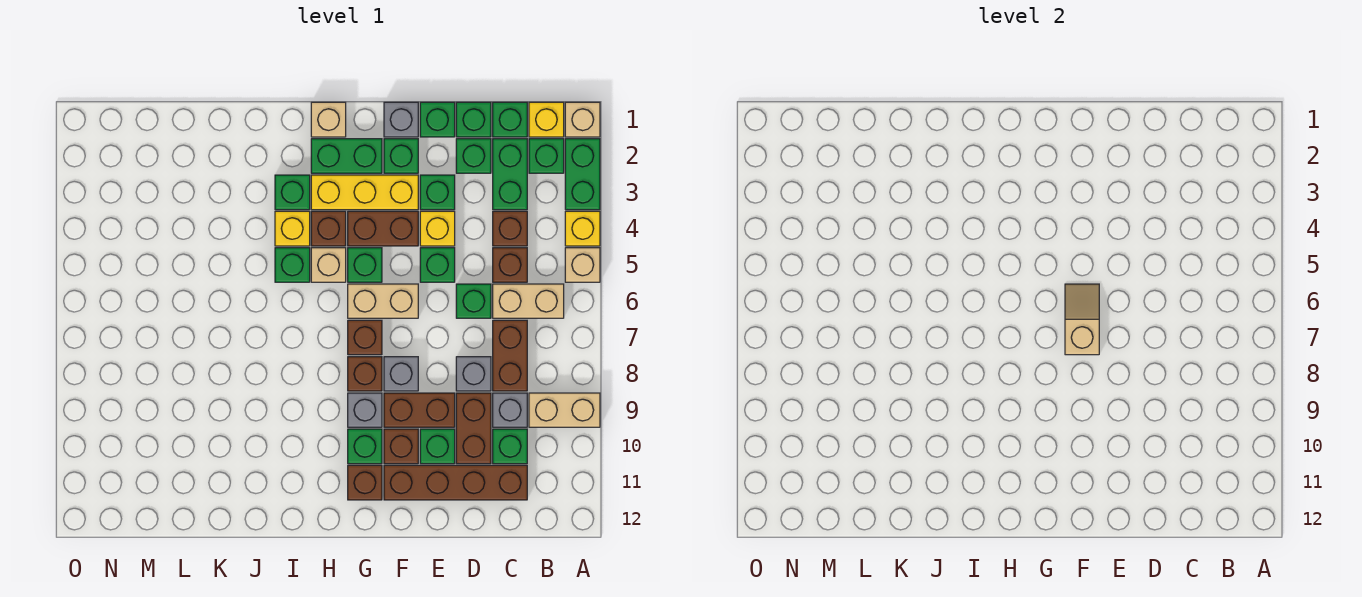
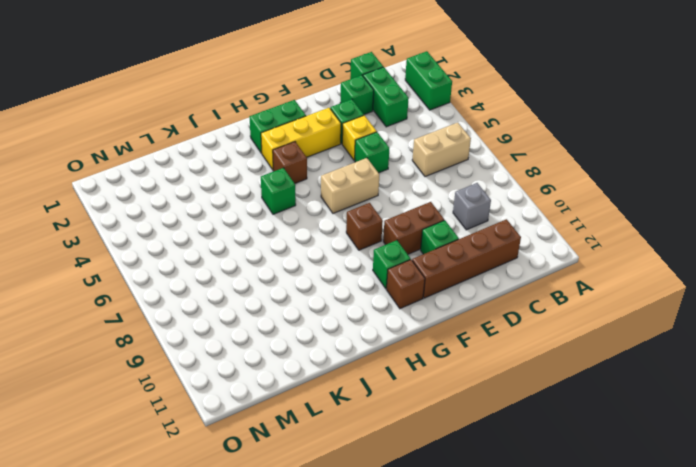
none -> tan 1x1 brick [565,102,600,137]
none -> yellow 1x1 brick [565,211,600,246]
none -> tan 1x1 brick [565,248,600,282]
none -> tan 1x2 brick [529,393,600,427]

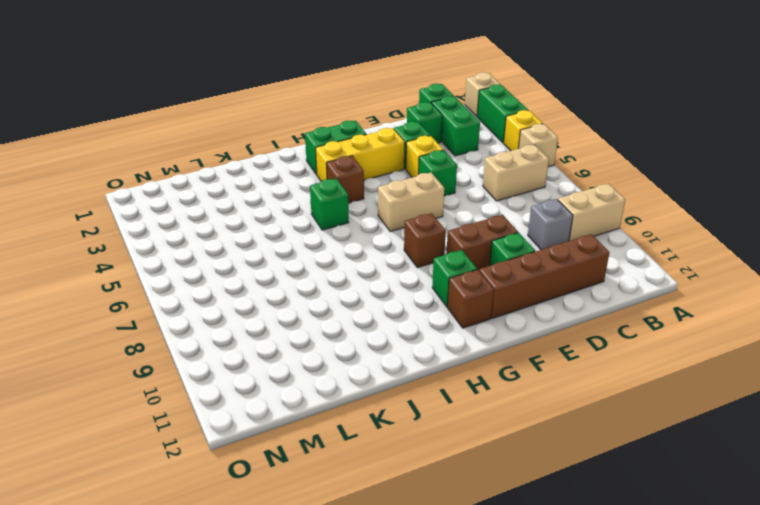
none -> yellow 1x1 brick [529,102,564,137]
none -> green 1x1 brick [529,139,564,173]
none -> brown 1x1 brick [493,211,527,246]
none -> brown 1x1 brick [493,248,527,282]

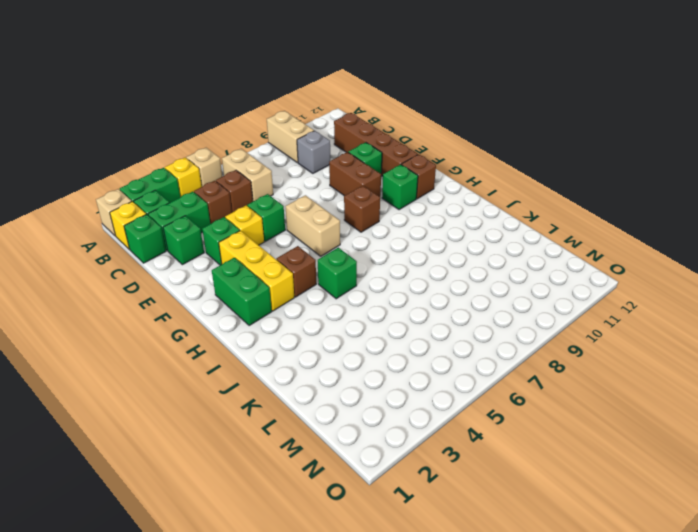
none -> brown 1x2 brick [493,320,527,391]
none -> green 1x1 brick [493,429,527,464]
none -> green 1x1 brick [456,102,491,137]
none -> green 1x1 brick [456,284,491,318]

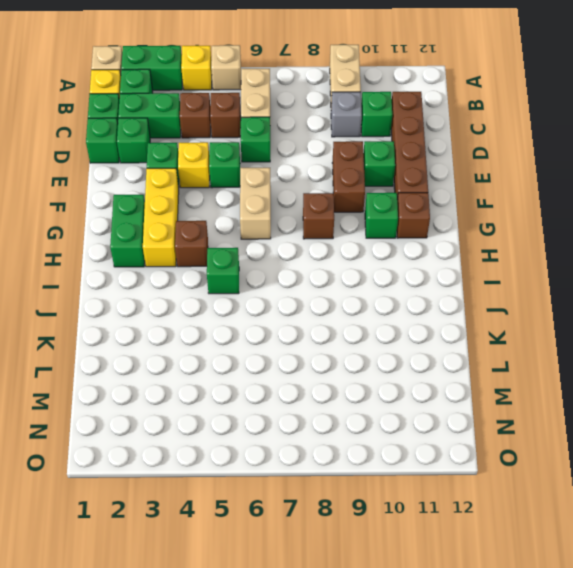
none -> brown 1x2 brick [493,320,527,391]
none -> grey 1x1 brick [456,357,491,391]
none -> brown 1x2 brick [456,393,491,464]
none -> green 1x1 brick [420,102,455,137]

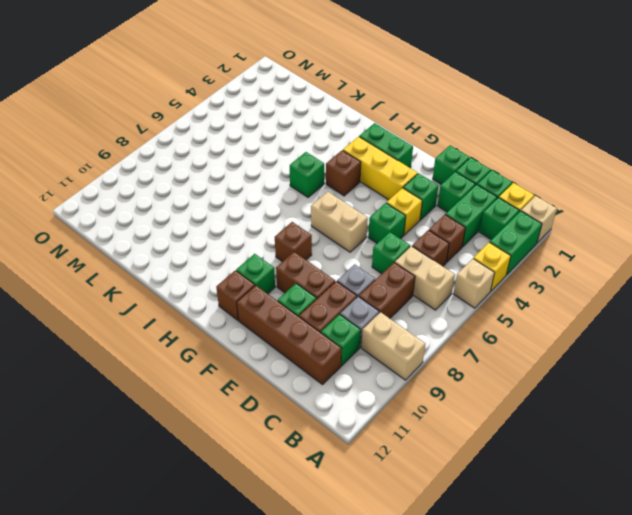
none -> grey 1x1 brick [384,102,418,137]
none -> green 1x1 brick [384,139,418,173]
none -> brown 1x2 brick [348,211,418,246]
none -> grey 1x1 brick [384,357,418,391]

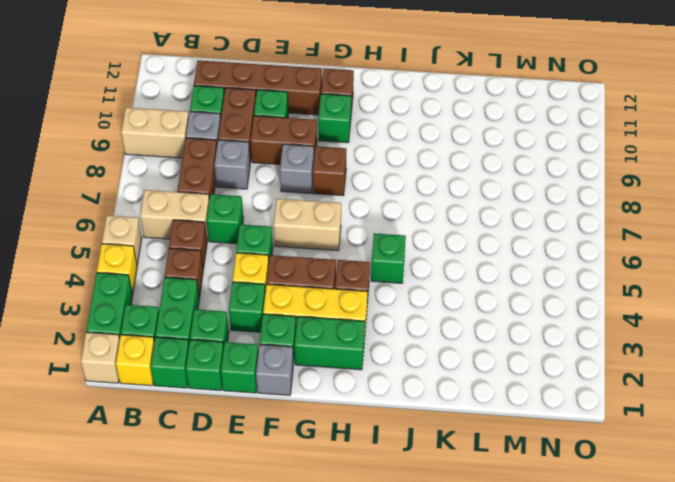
none -> brown 1x1 brick [384,429,418,464]
none -> green 1x1 brick [348,248,382,282]
none -> brown 1x1 brick [348,320,382,355]
none -> grey 1x1 brick [348,393,382,427]

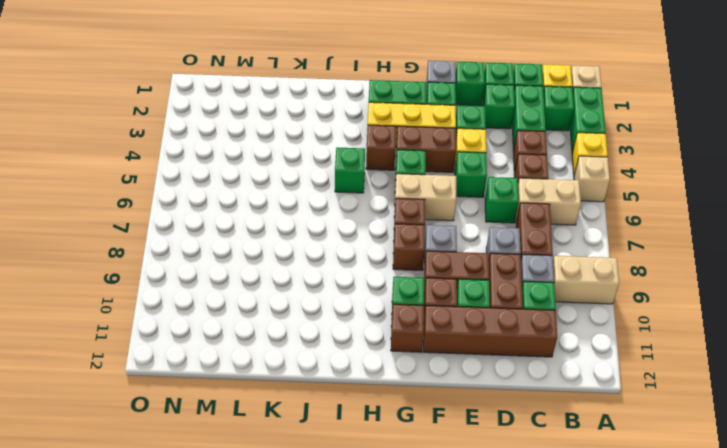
none -> grey 1x1 brick [348,393,382,427]
none -> tan 1x1 brick [311,102,346,137]
none -> tan 1x1 brick [311,248,346,282]
none -> green 1x1 brick [275,175,310,210]

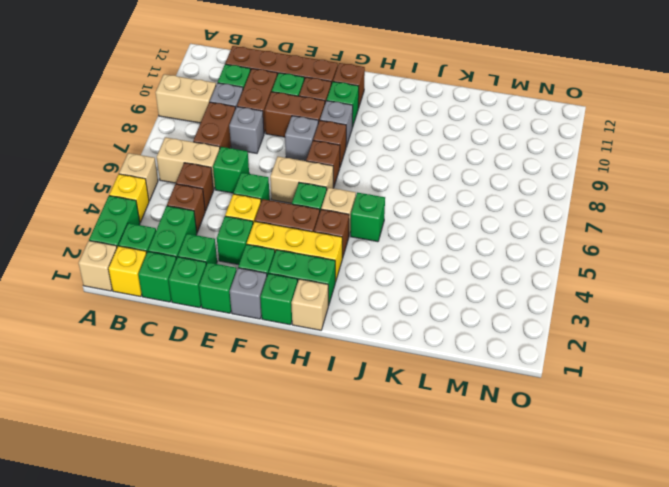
green 1x1 brick [260,273,298,325] -> green 1x1 brick moved to [275,175,310,210]
none -> yellow 1x1 brick [275,211,310,246]
none -> tan 1x2 slope [1065,284,1099,355]

